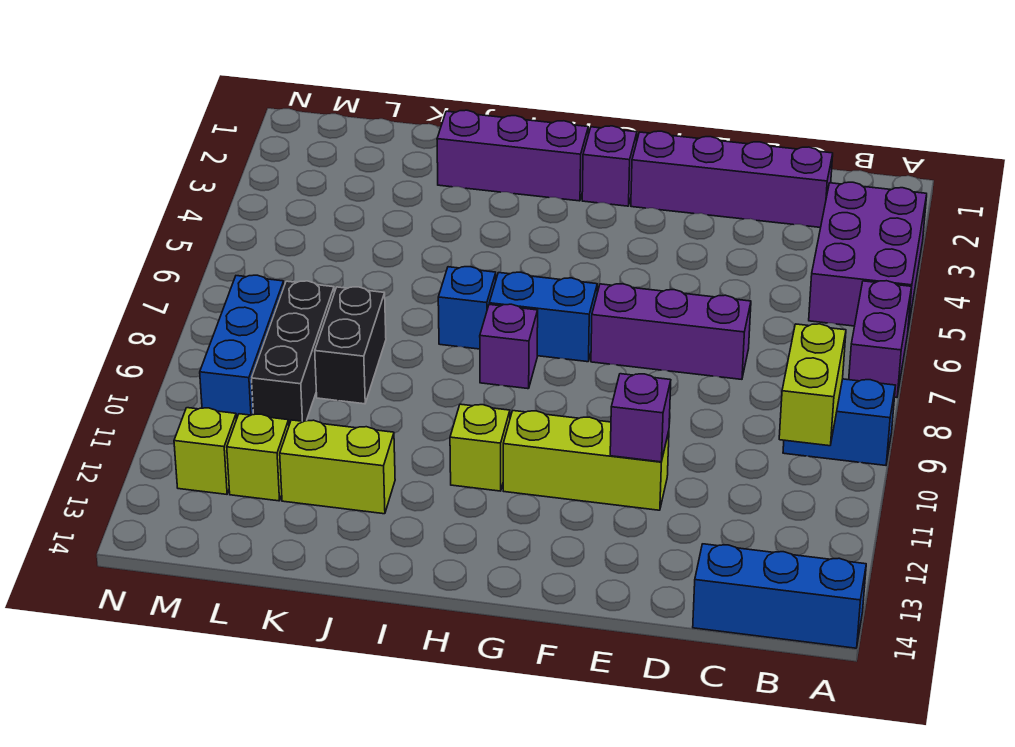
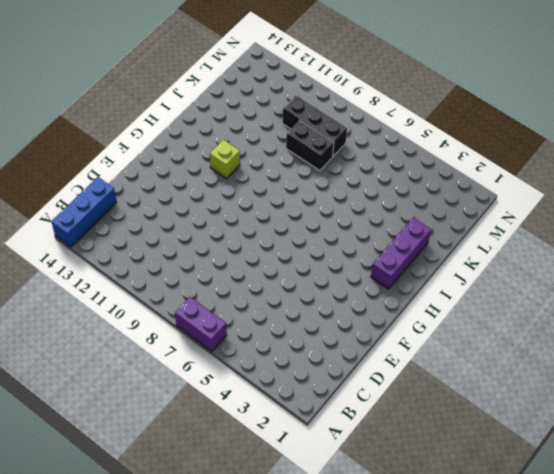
none -> purple 2x3 brick [809,182,927,328]
none -> blue 1x2 brick [783,379,896,465]
none -> purple 1x4 brick [631,131,833,228]

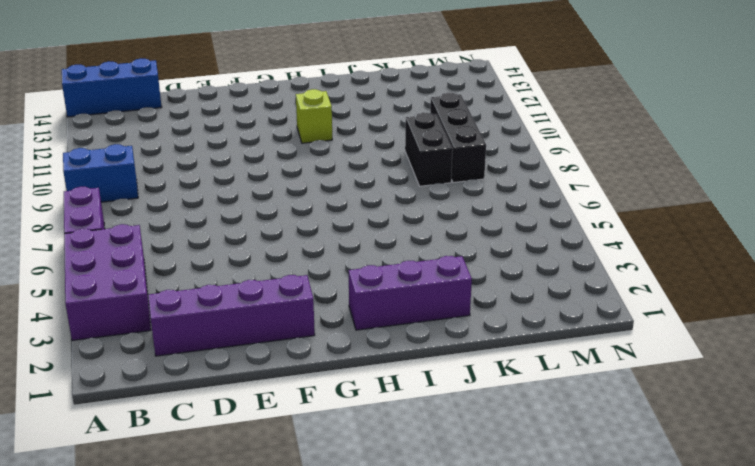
none -> purple 1x3 brick [591,284,751,379]
none -> lime 1x3 brick [503,411,669,510]
none -> purple 1x1 brick [582,126,637,206]

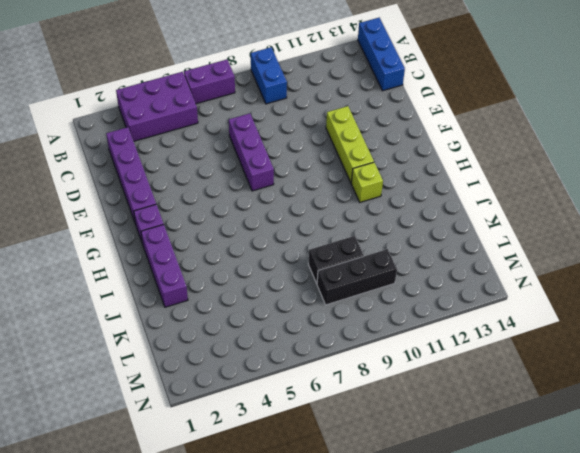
none -> blue 1x2 brick [489,272,597,362]
none -> purple 1x1 brick [480,304,538,389]
none -> blue 1x1 brick [438,267,496,349]

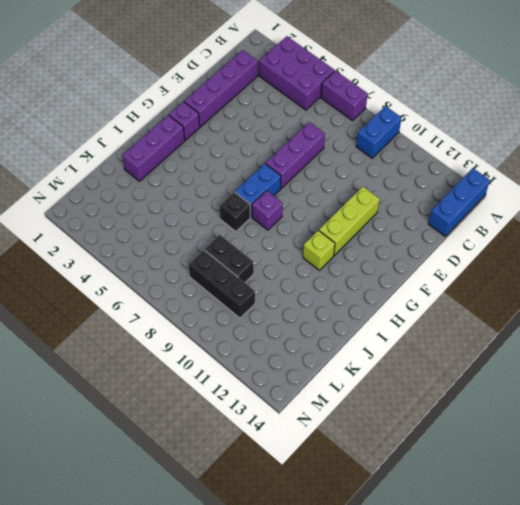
black 1x1 brick [219,192,251,231] -> blue 1x1 brick [438,267,496,349]
none -> lime 1x2 brick [280,420,395,514]
none -> lime 1x1 brick [227,414,289,501]
none -> blue 1x3 brick [200,275,284,419]

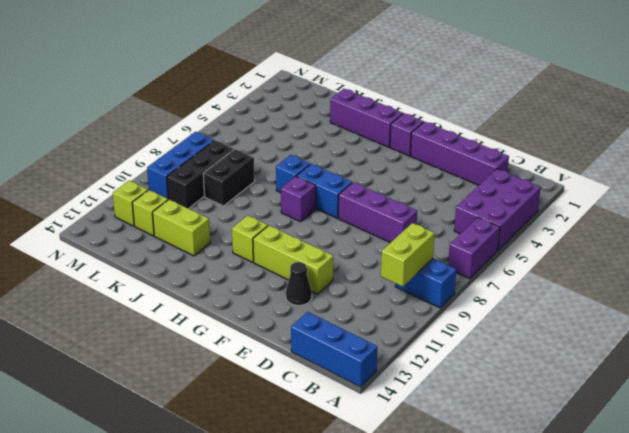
black 1x1 cone [286,262,312,305] -> none
none -> purple 1x1 brick [610,374,671,462]

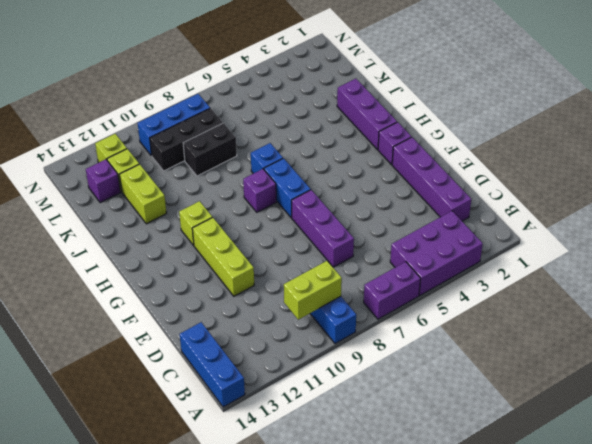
purple 1x1 brick [86,159,120,203] -> purple 1x1 brick moved to [610,374,671,462]

